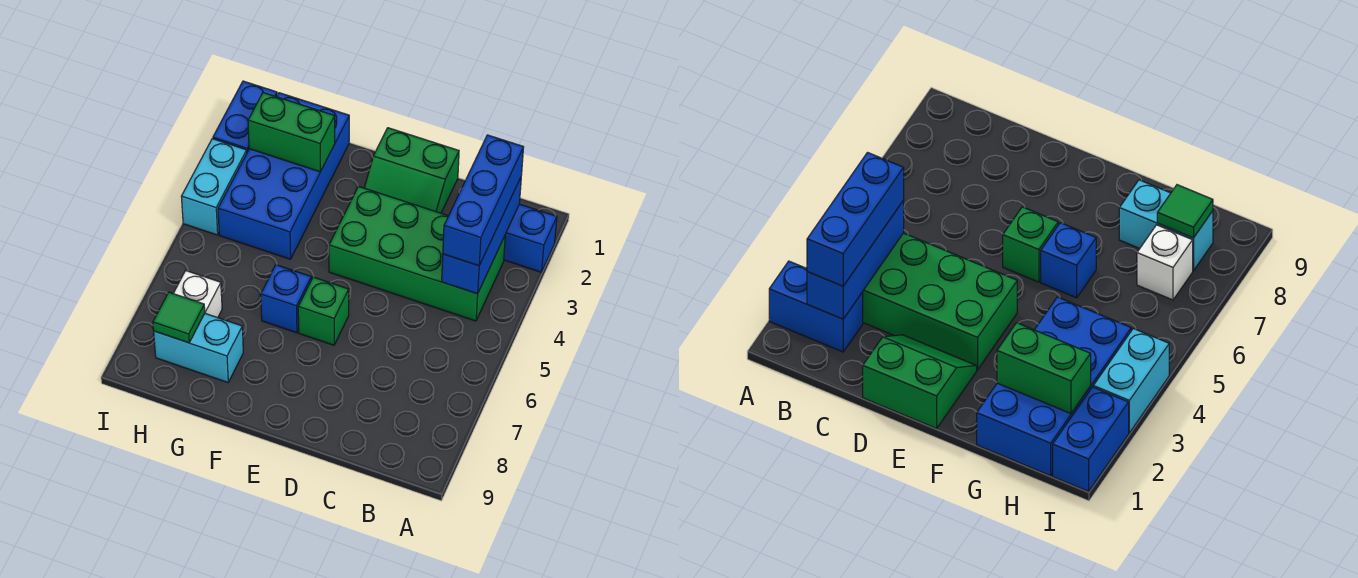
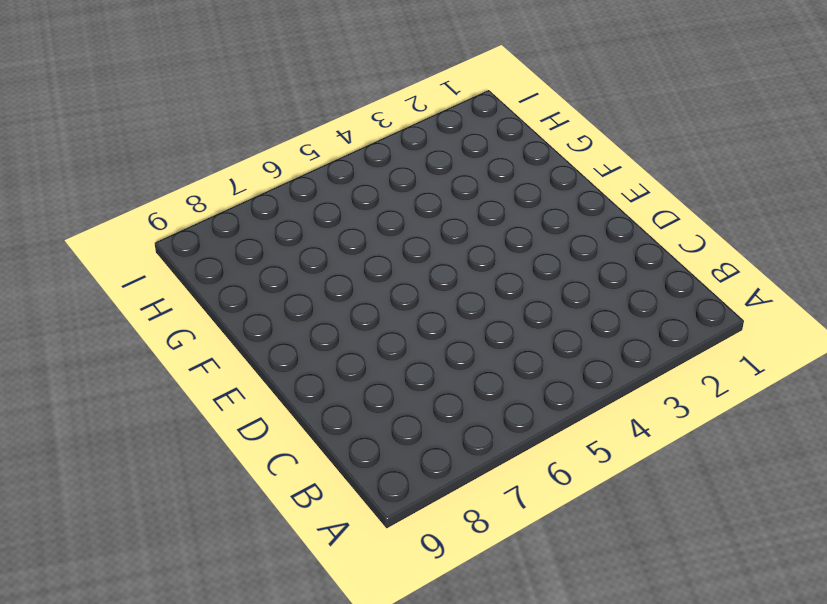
none -> blue 1x2 brick [504,204,557,272]
none -> green 2x4 brick [329,186,505,321]
none -> green 2x2 slope [364,128,459,213]

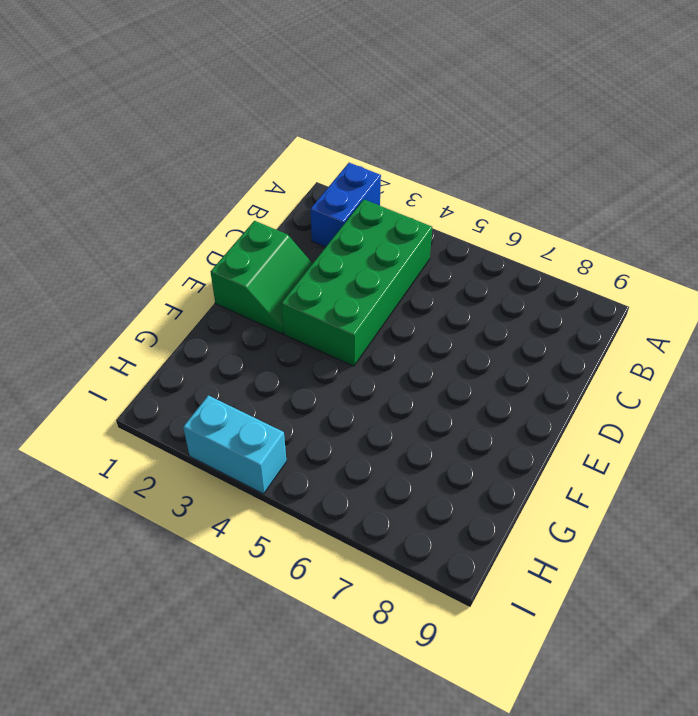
none -> green 1x1 brick [298,277,349,345]
none -> blue 1x1 brick [261,265,311,333]
none -> blue 2x4 brick [218,93,349,259]

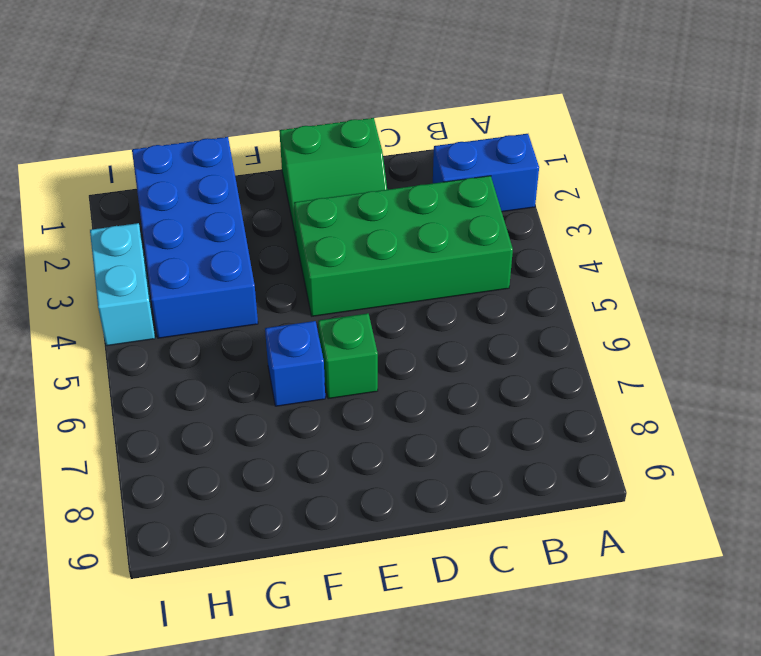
none -> cyan 1x2 brick [154,313,243,382]
none -> white 1x1 brick [173,271,222,318]
none -> blue 1x2 brick [213,81,277,152]

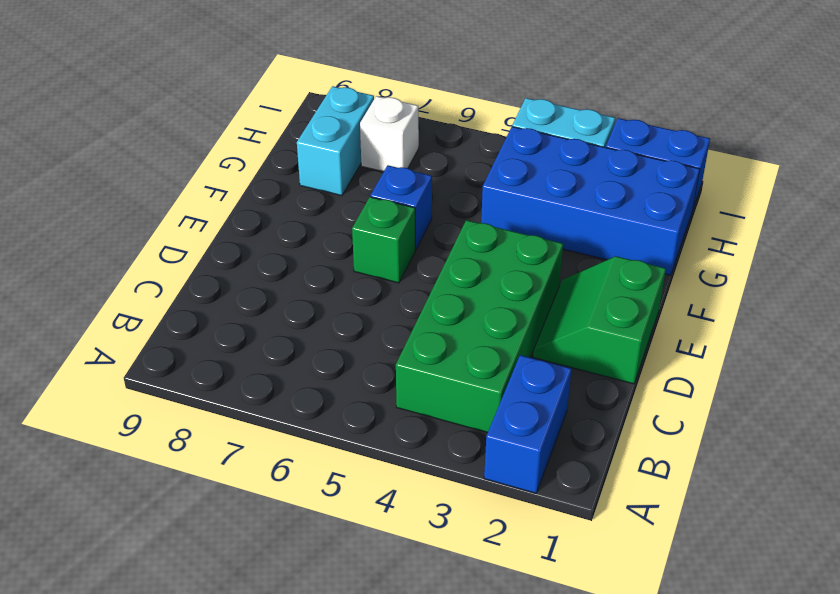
none -> blue 1x3 brick [442,178,521,294]
none -> green 1x2 brick [248,93,335,172]
none -> green 1x1 tile [153,292,205,343]

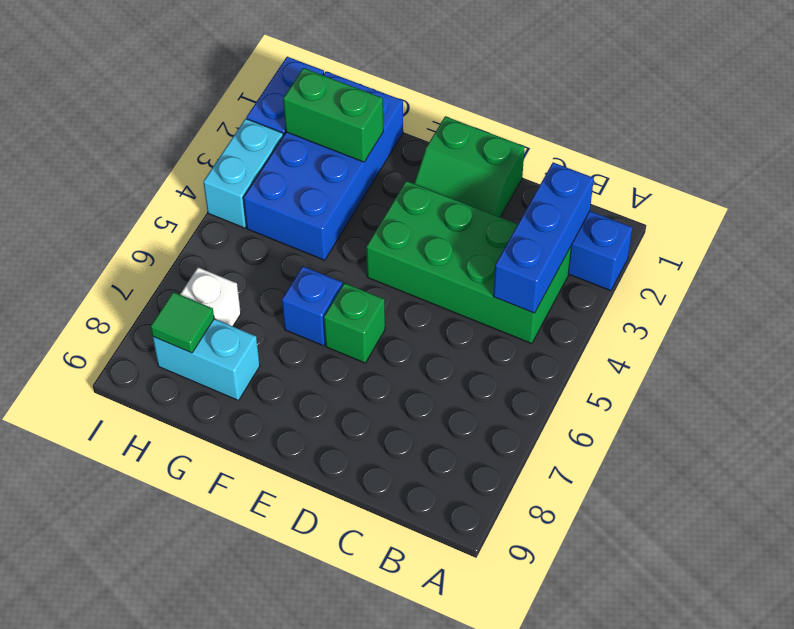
none -> blue 1x3 brick [443,135,524,266]

